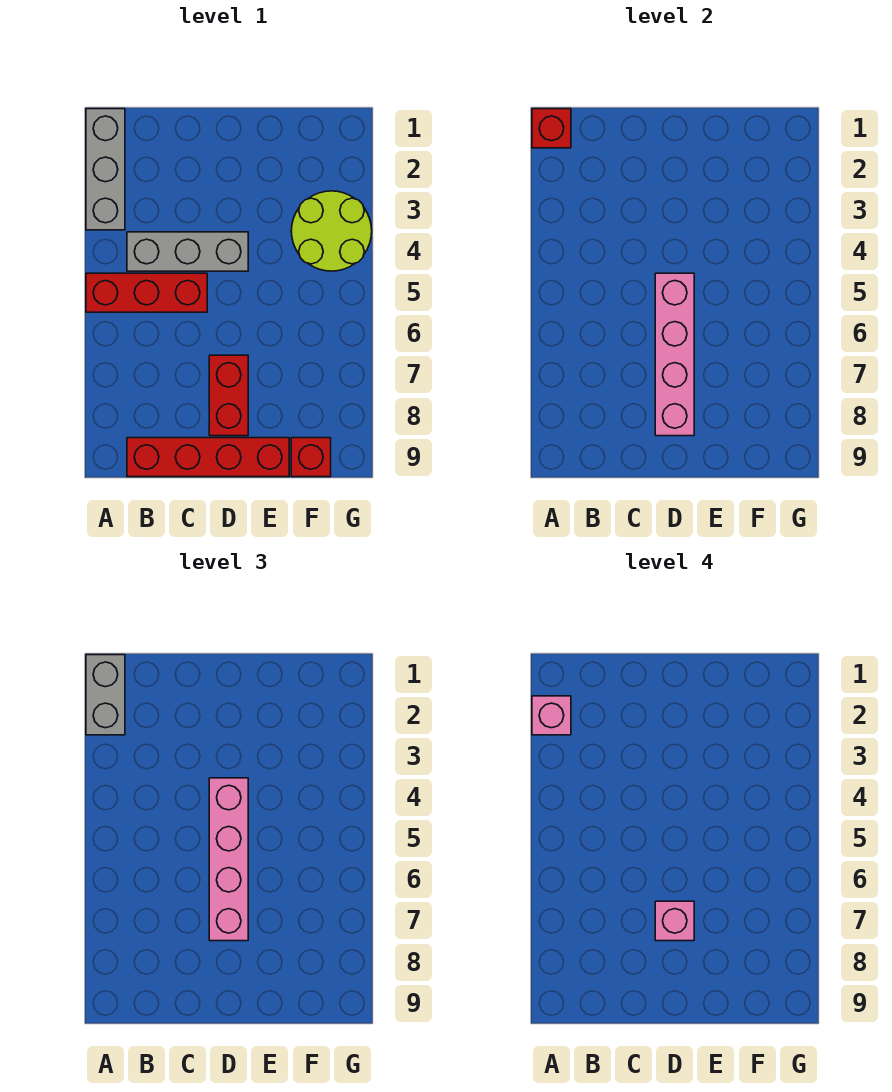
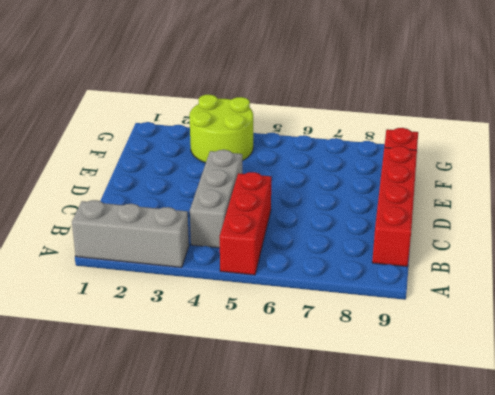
none -> red 1x2 brick [209,355,248,436]
none -> red 1x1 brick [532,109,571,148]
none -> pink 1x4 brick [655,273,694,436]

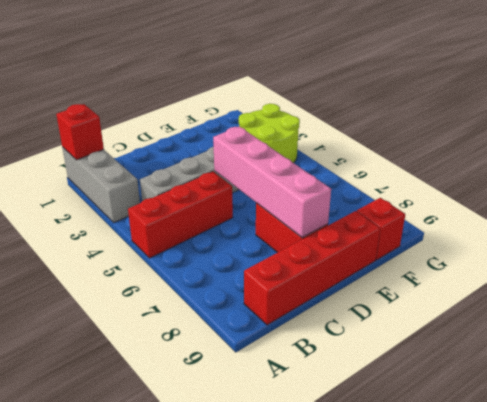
none -> grey 1x2 brick [86,655,125,735]
none -> pink 1x4 brick [209,778,248,941]
none -> pink 1x1 brick [532,696,571,735]

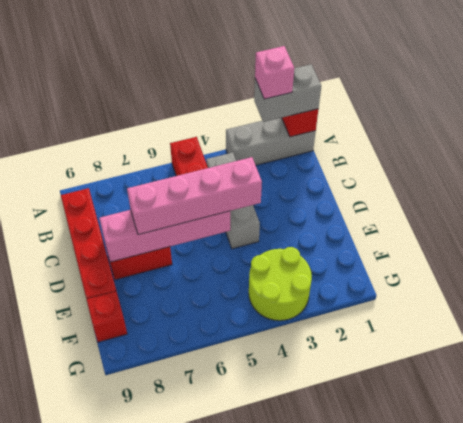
none -> pink 1x1 brick [655,901,694,941]

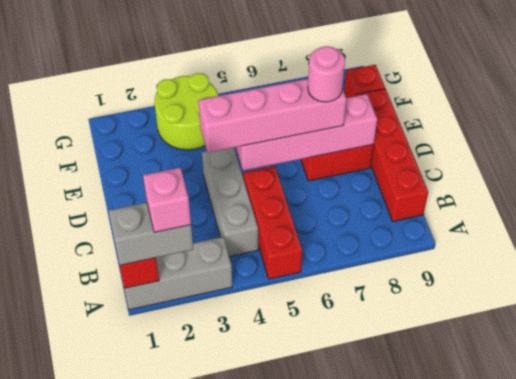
pink 1x1 round brick [308,46,345,102] -> pink 1x1 brick [655,901,694,941]

